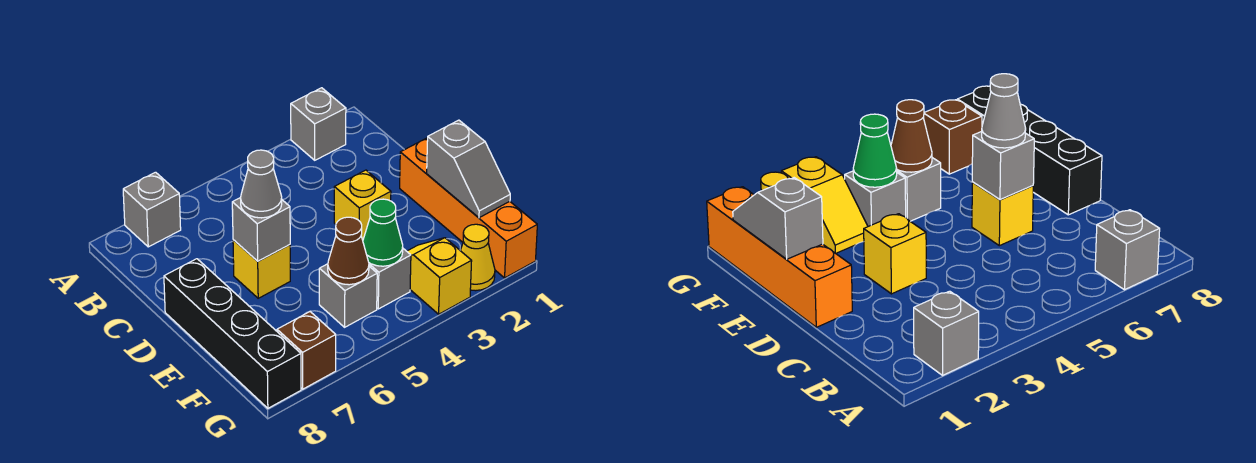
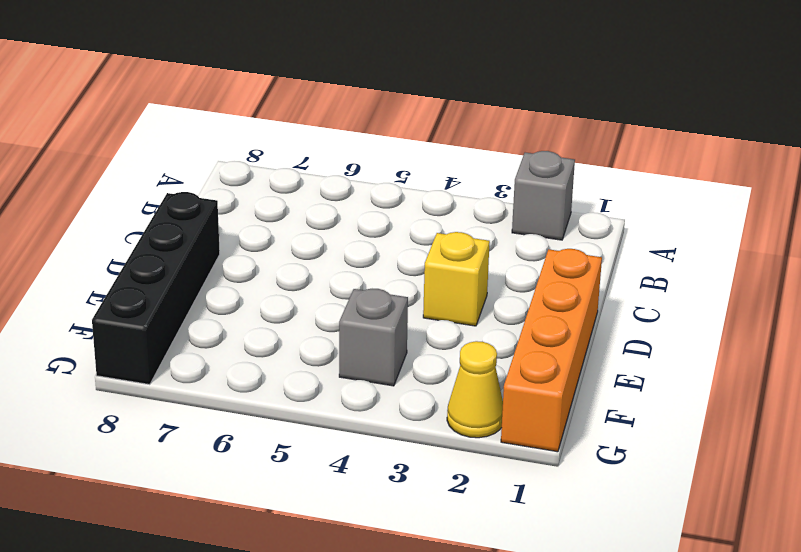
none -> grey 1x1 brick [123,172,181,247]
none -> yellow 1x1 brick [233,240,290,298]
none -> yellow 1x2 slope [407,238,472,314]

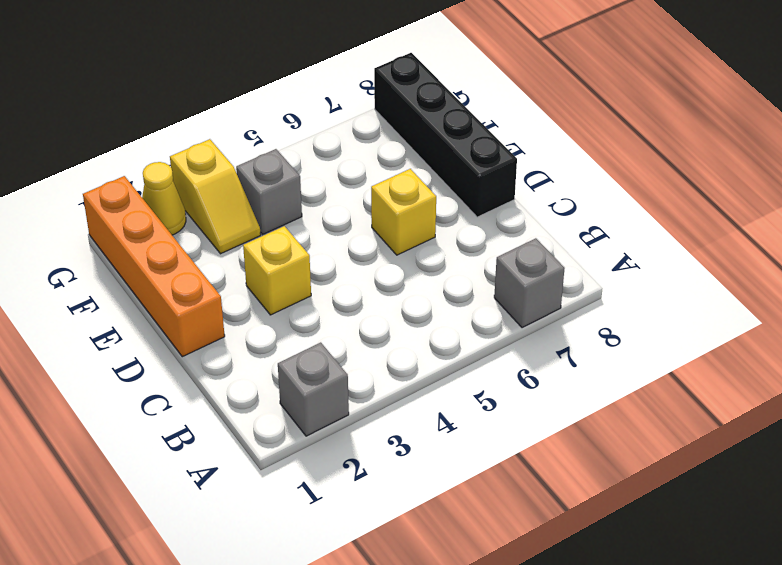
none -> grey 1x1 brick [319,264,377,327]
none -> brown 1x1 brick [277,312,336,389]
none -> grey 1x1 brick [232,198,290,261]

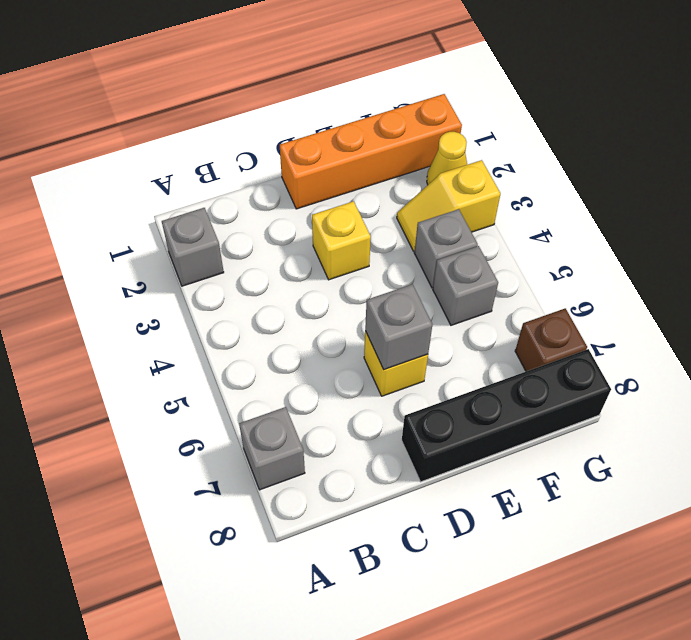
none -> grey 1x2 slope [427,120,510,218]
none -> green 1x1 cone [363,199,403,266]
none -> brown 1x1 cone [328,217,369,285]

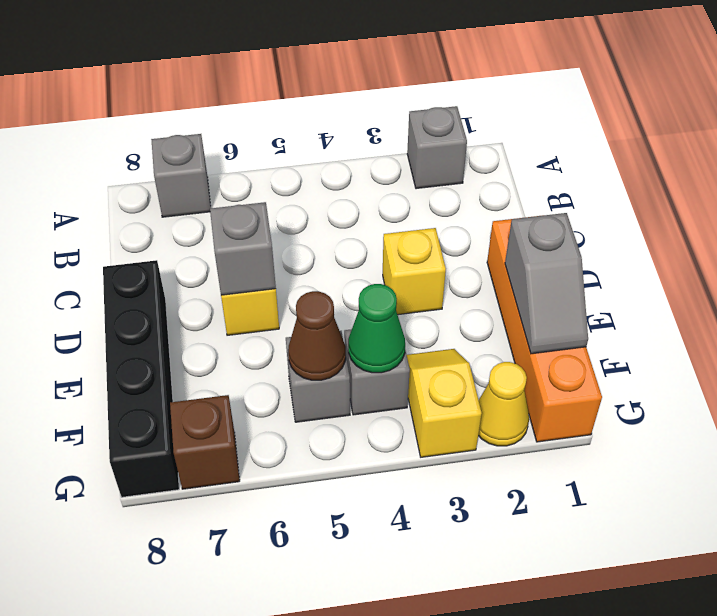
none -> grey 1x1 cone [240,150,282,218]

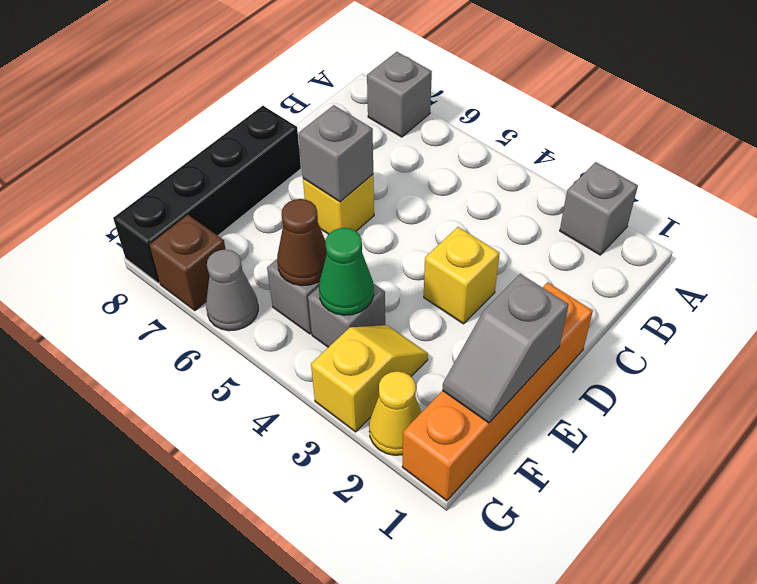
grey 1x1 cone [206,249,258,331] -> grey 1x1 cone moved to [240,150,282,218]

